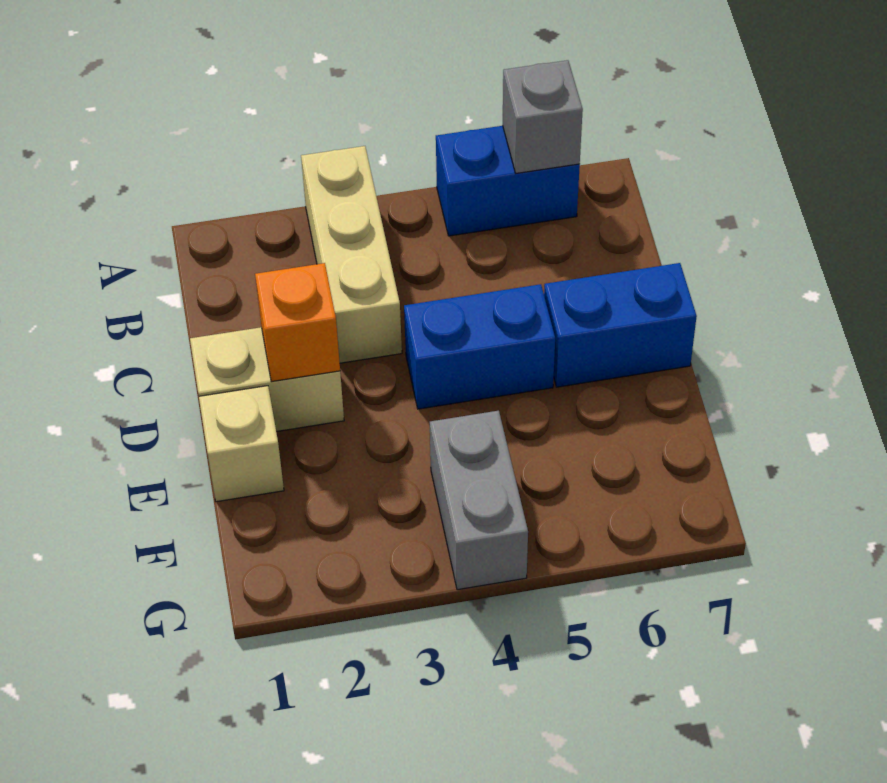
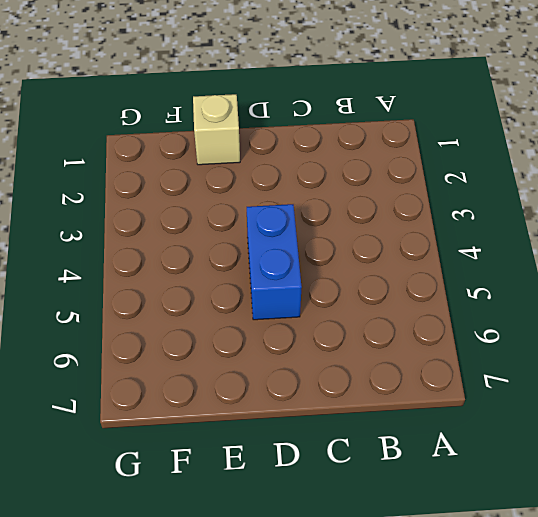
none -> tan 1x3 brick [301,146,402,363]
none -> blue 1x2 brick [436,126,580,236]

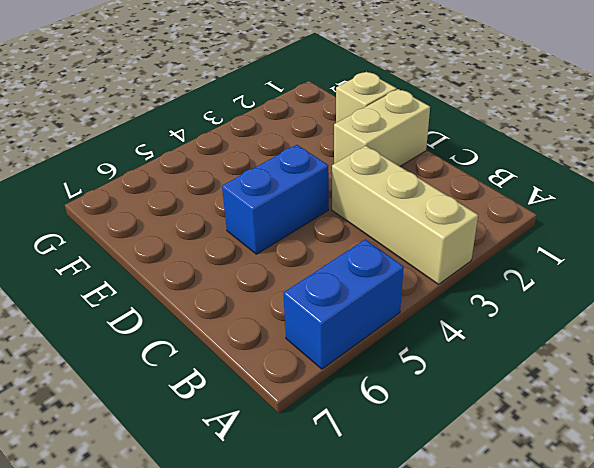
none -> blue 1x2 brick [544,263,697,387]
none -> grey 1x2 brick [430,411,528,590]

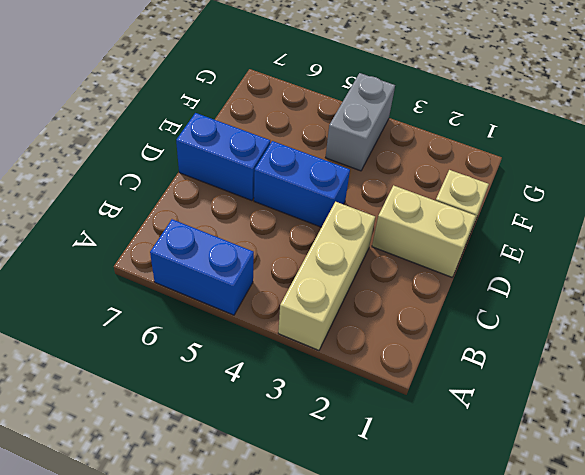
none -> grey 1x1 brick [503,60,583,173]
none -> orange 1x1 brick [255,263,340,382]

